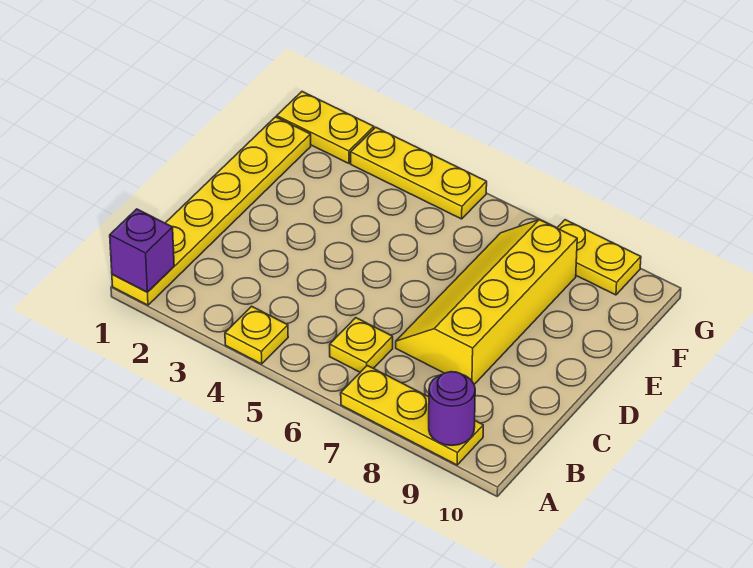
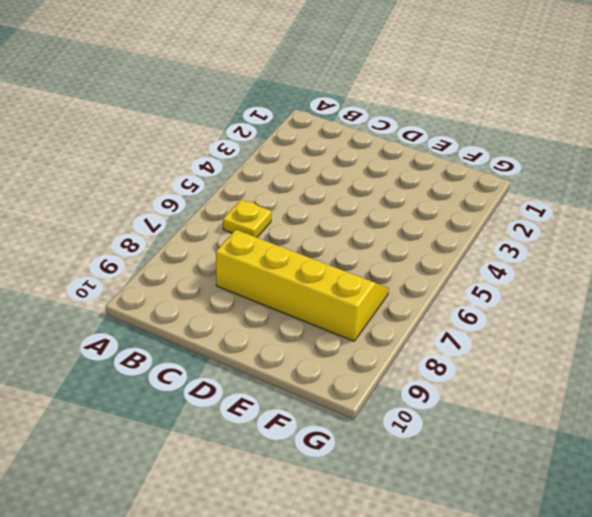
none -> yellow 1x6 plate [112,117,311,305]
none -> yellow 1x1 plate [225,306,288,364]

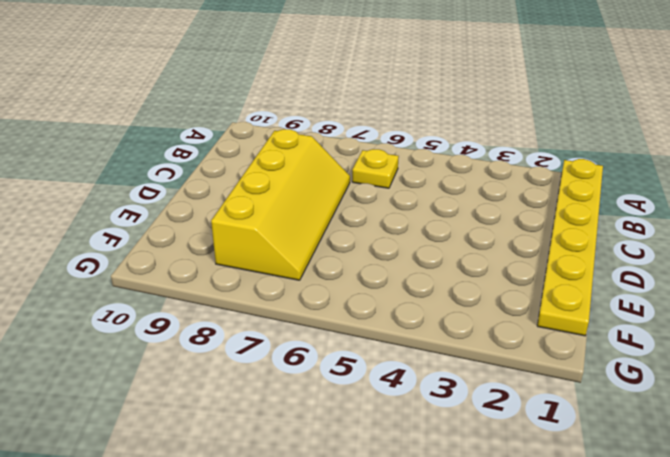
none -> yellow 1x1 plate [225,306,288,364]
none -> yellow 1x3 plate [341,366,483,465]

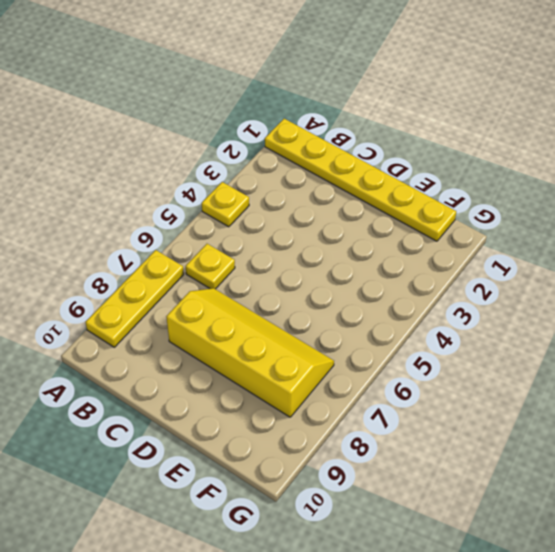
none -> yellow 1x2 plate [277,92,374,163]
none -> yellow 1x3 plate [351,127,487,219]

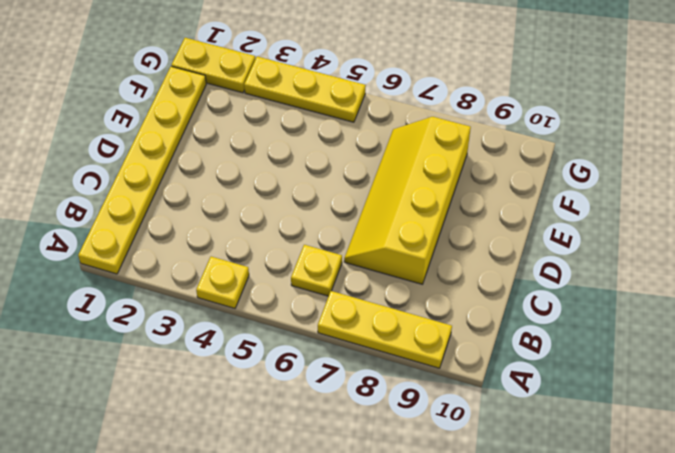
none -> yellow 1x2 plate [557,220,641,295]
none -> purple 1x1 brick [110,209,174,292]

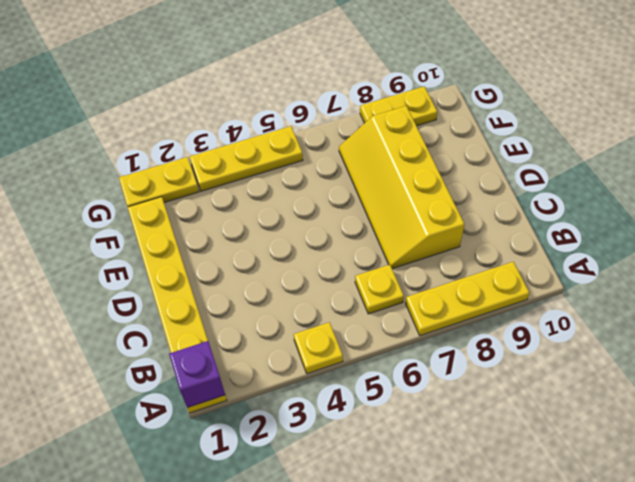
none -> purple 1x1 round brick [429,372,475,445]

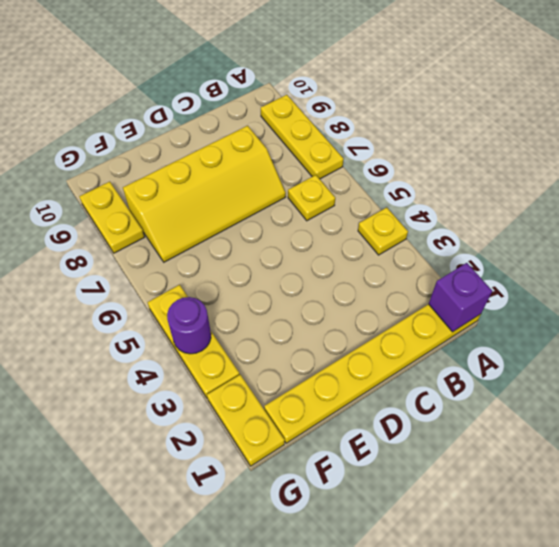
purple 1x1 round brick [167,297,211,354] -> purple 1x1 round brick moved to [429,372,475,445]

